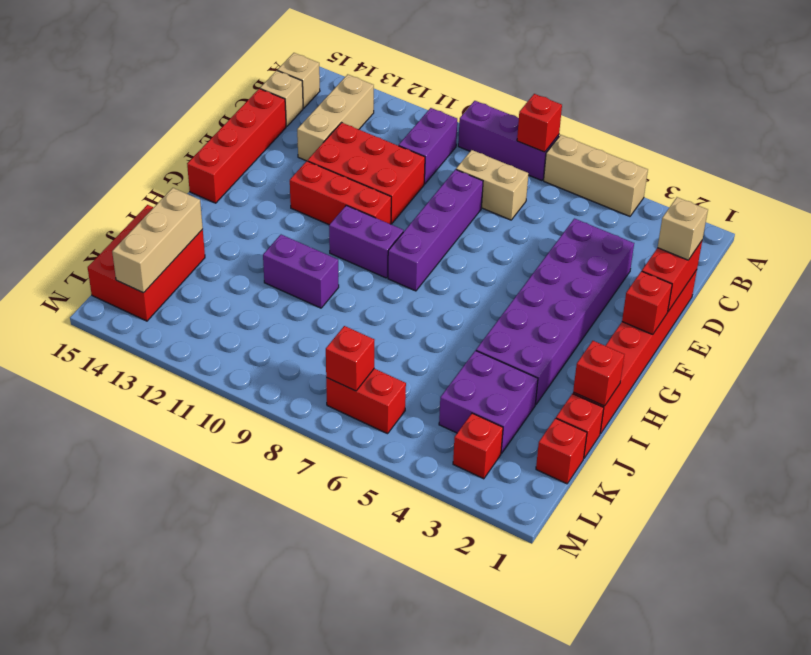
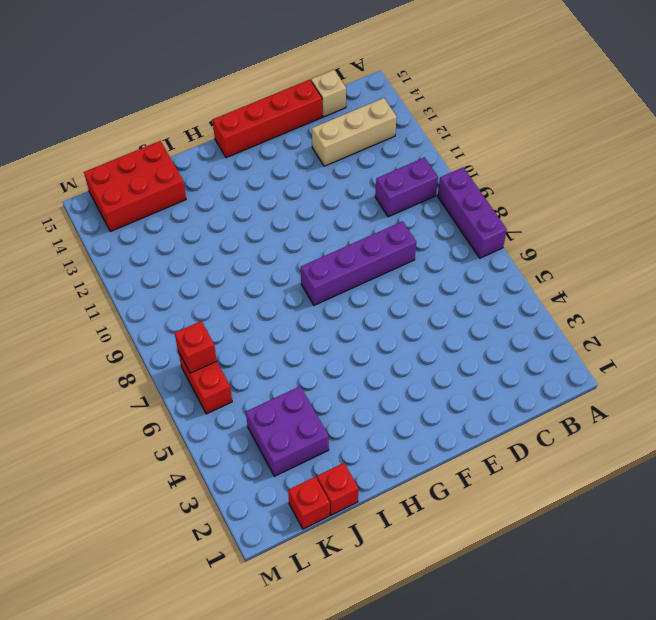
none -> tan 1x3 brick [544,135,648,216]
none -> tan 1x1 brick [278,53,320,108]
none -> tan 1x2 brick [456,150,528,220]

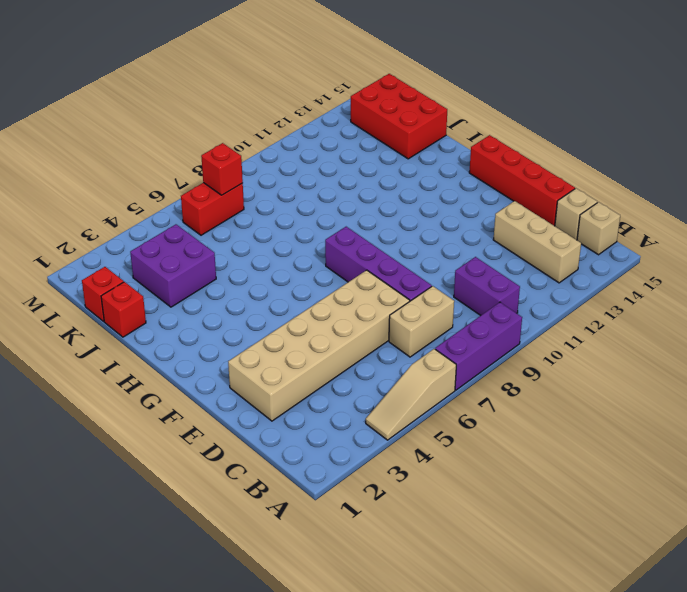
tan 1x3 slope [366,349,456,440] -> tan 1x3 brick [544,135,648,216]
tan 2x6 brick [228,270,410,421] -> purple 2x6 brick [476,219,634,405]
none -> red 1x6 brick [573,270,697,434]
none -> red 2x3 brick [308,123,425,224]
none -> red 1x3 brick [290,161,391,225]

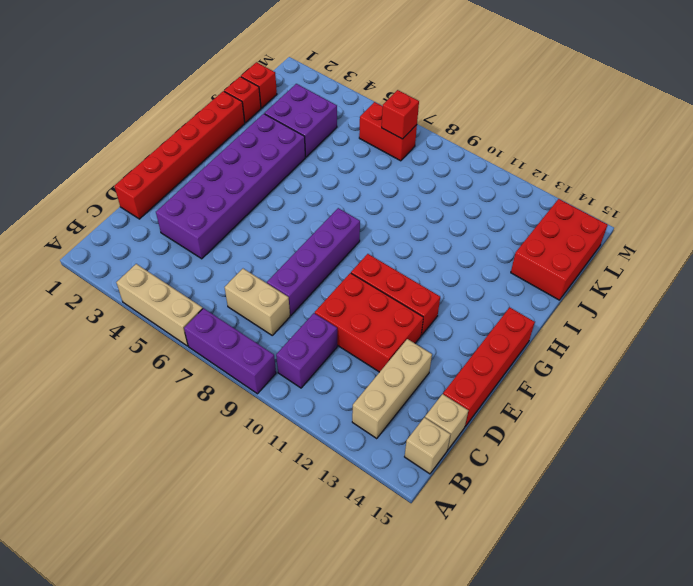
none -> purple 1x2 brick [329,205,403,278]
none -> purple 1x2 brick [263,235,339,308]
none -> red 1x1 brick [453,413,503,479]

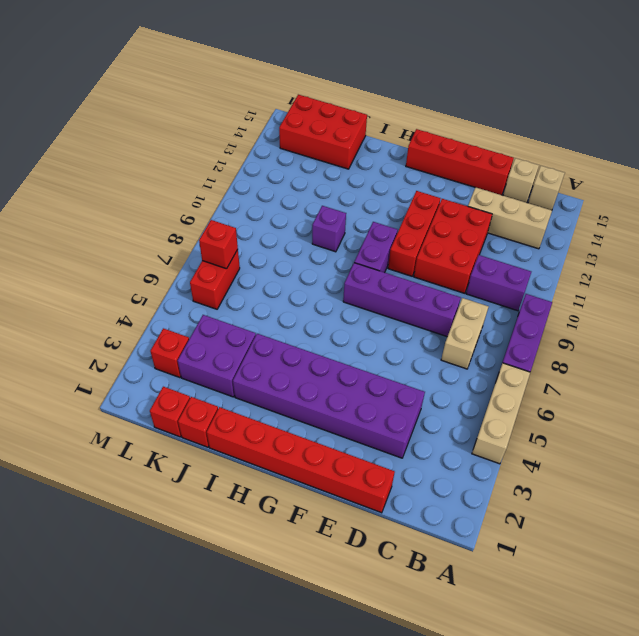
purple 1x1 brick [312,206,346,252] -> purple 1x2 brick [263,235,339,308]
none -> red 1x1 brick [517,94,562,152]
none -> red 1x2 brick [642,241,702,311]
none -> red 1x1 brick [622,271,672,335]

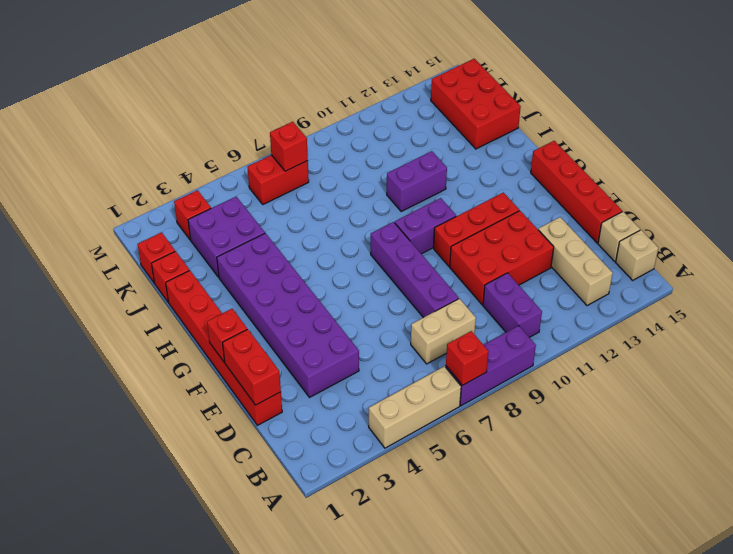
none -> red 1x1 brick [573,341,624,406]
none -> tan 1x3 brick [112,188,203,293]
none -> tan 1x1 brick [658,197,708,260]

